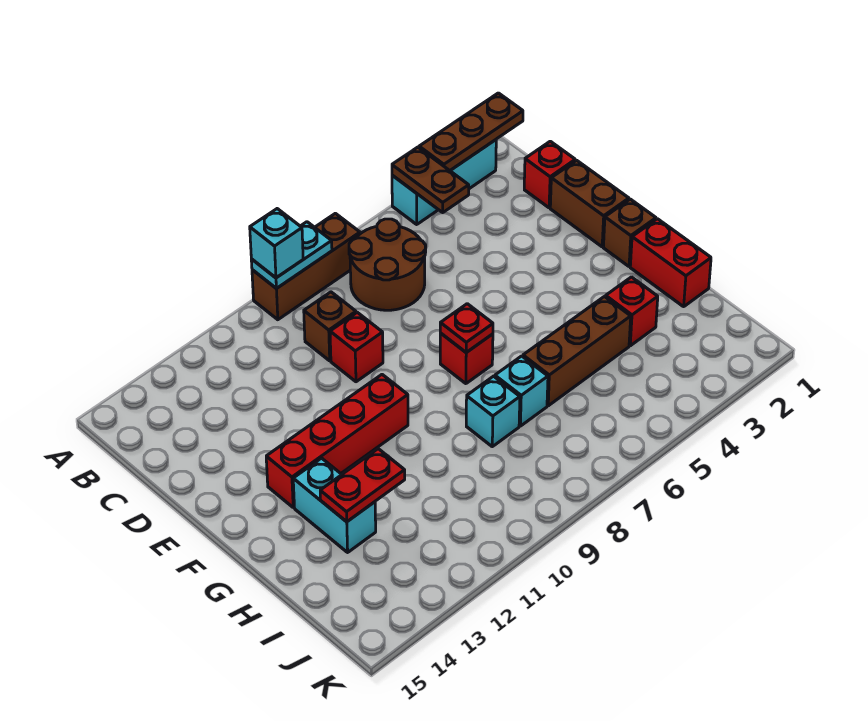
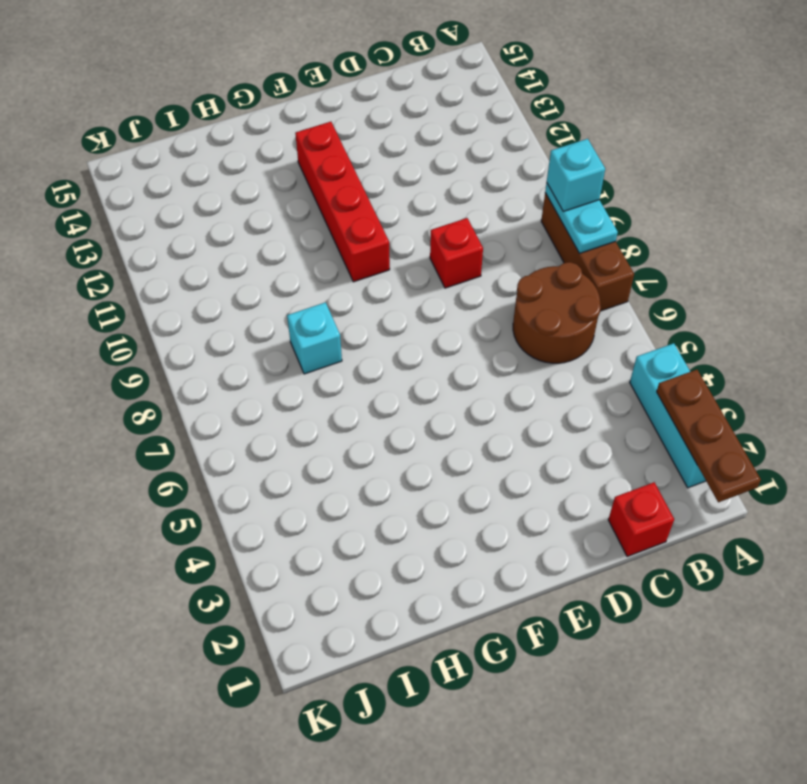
none -> brown 1x1 brick [304,292,356,361]
none -> brown 1x2 brick [550,160,629,247]
none -> brown 1x1 brick [603,199,656,266]

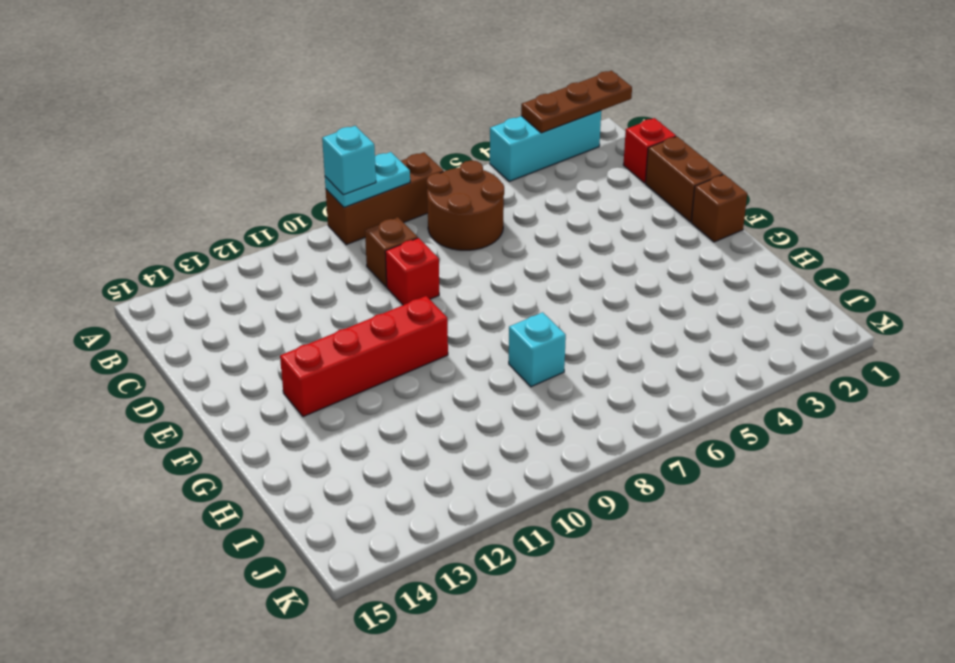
none -> red 1x1 brick [440,333,493,384]
none -> red 1x2 brick [630,219,711,307]
none -> cyan 1x2 brick [293,458,376,552]

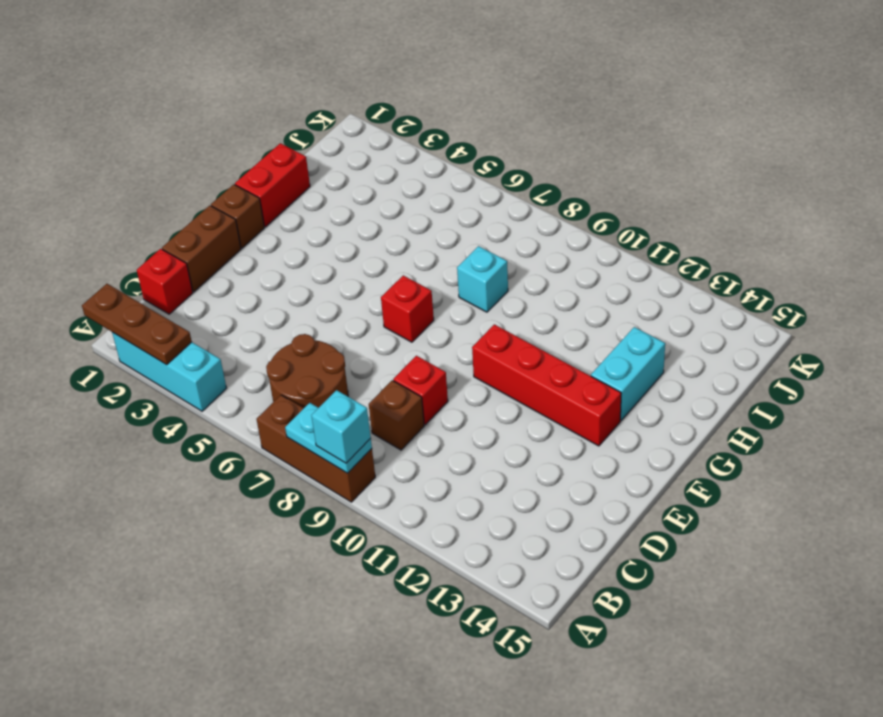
none -> red 1x1 brick [606,277,658,346]
none -> brown 1x3 brick [523,297,631,406]
none -> cyan 1x1 brick [495,356,548,426]

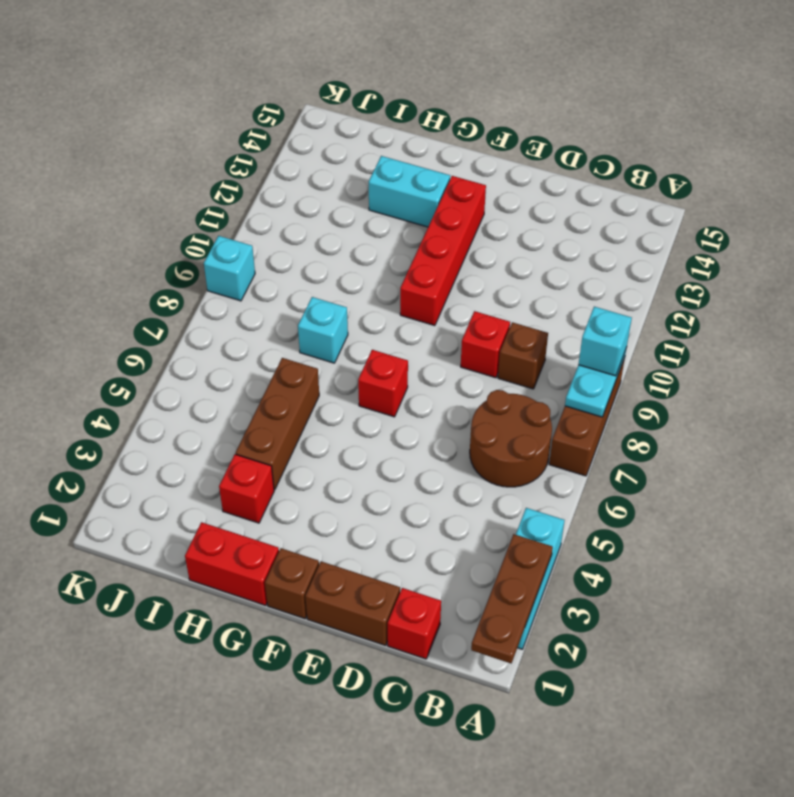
cyan 1x1 brick [204,236,255,301] -> cyan 1x1 brick moved to [495,356,548,426]
none -> brown 1x2 plate [392,147,469,212]
none -> red 1x1 plate [440,304,493,352]
none -> red 1x2 plate [320,449,405,522]

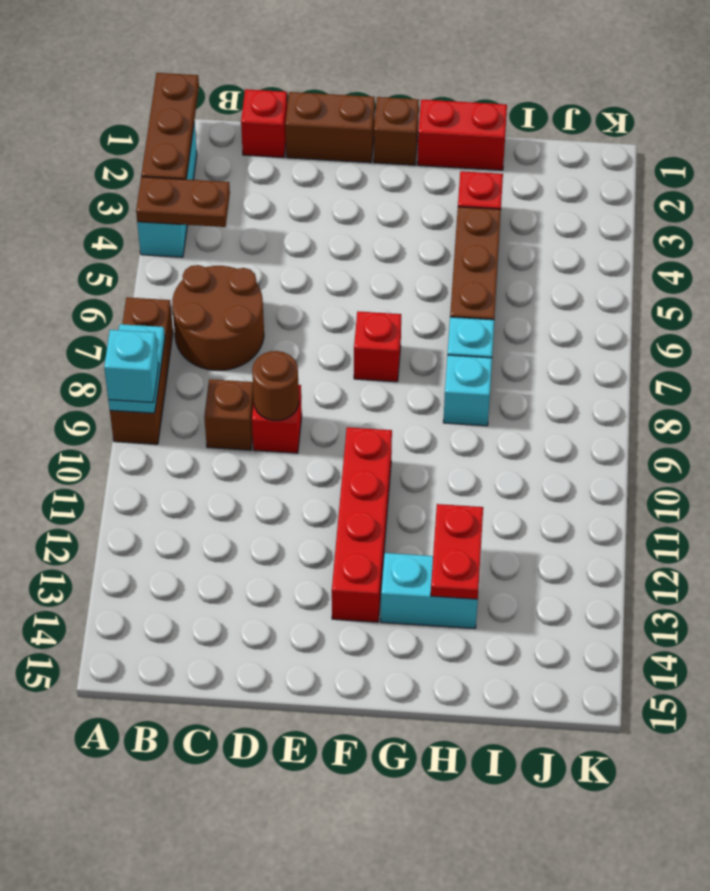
brown 1x1 round brick [252,351,299,421] -> none
none -> red 1x1 plate [440,304,493,352]

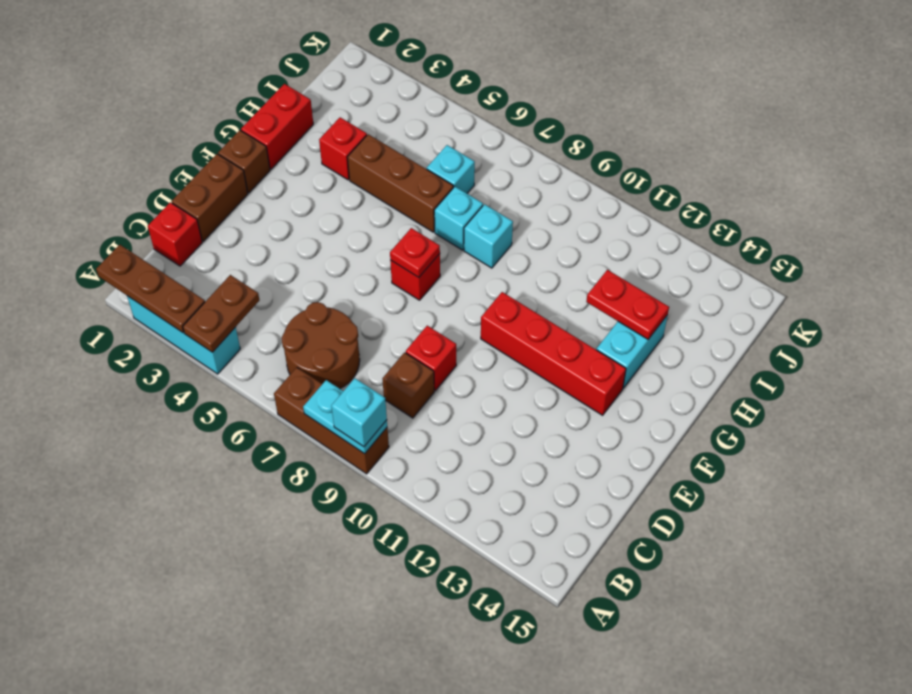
cyan 1x1 brick [427,145,475,193] -> none

